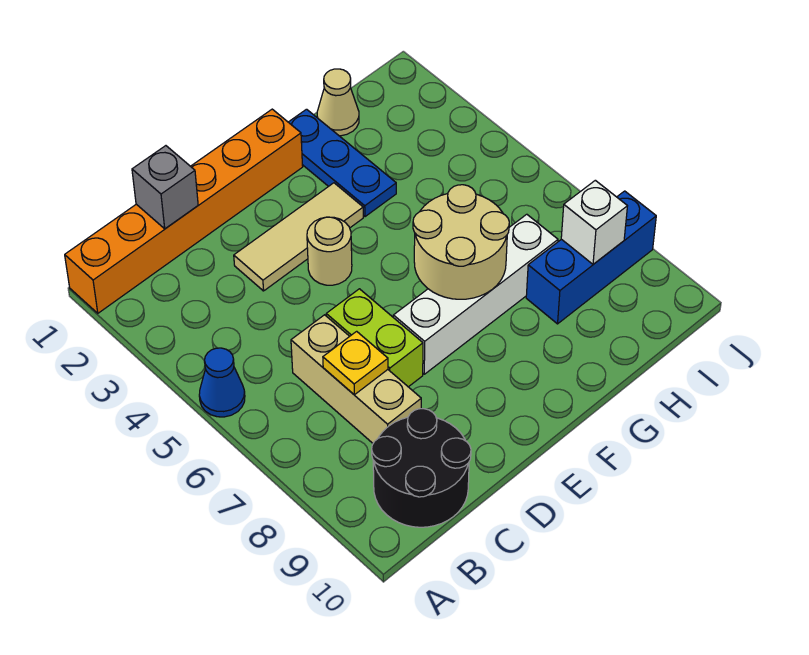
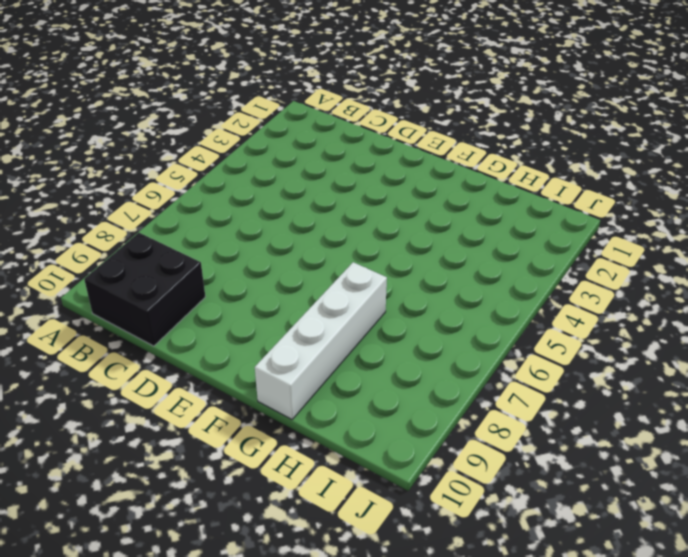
black 2x2 brick [84,233,205,346] -> black 2x2 round brick [372,409,471,527]
white 1x4 brick [255,262,387,419] -> white 1x4 brick turned to [393,214,558,374]
none -> orange 1x6 brick [65,109,303,313]
none -> blue 1x1 cone [199,348,245,417]
none -> tan 1x3 brick [291,315,421,443]

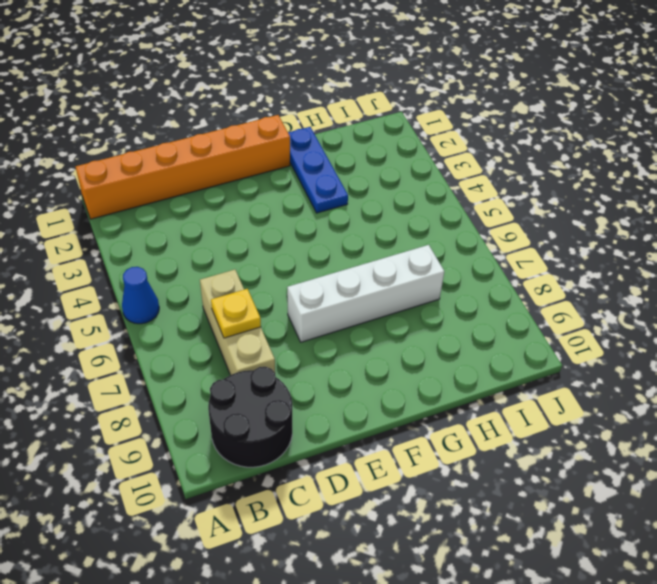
none -> tan 1x3 tile [234,183,363,291]
none -> lime 1x2 brick [326,289,423,387]
none -> tan 1x1 round brick [307,217,352,285]

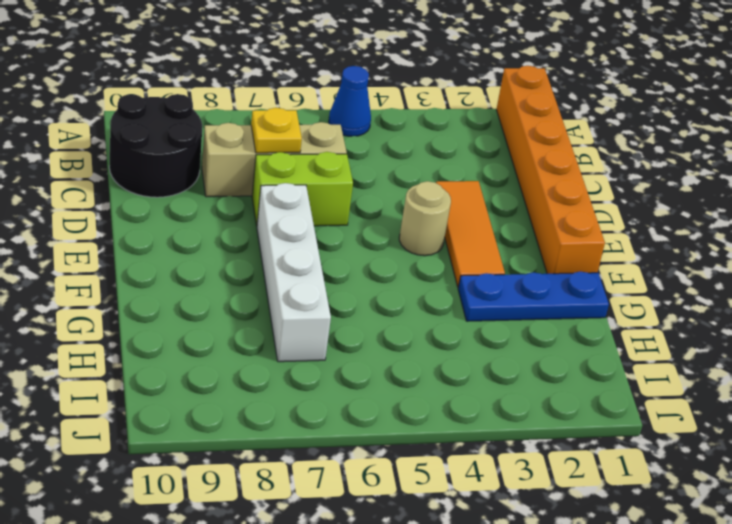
orange 1x3 tile [436,181,505,287] -> tan 1x3 tile [234,183,363,291]
none -> tan 1x1 cone [317,69,359,136]
none -> blue 1x3 brick [526,191,656,324]
none -> grey 1x1 brick [132,146,198,229]

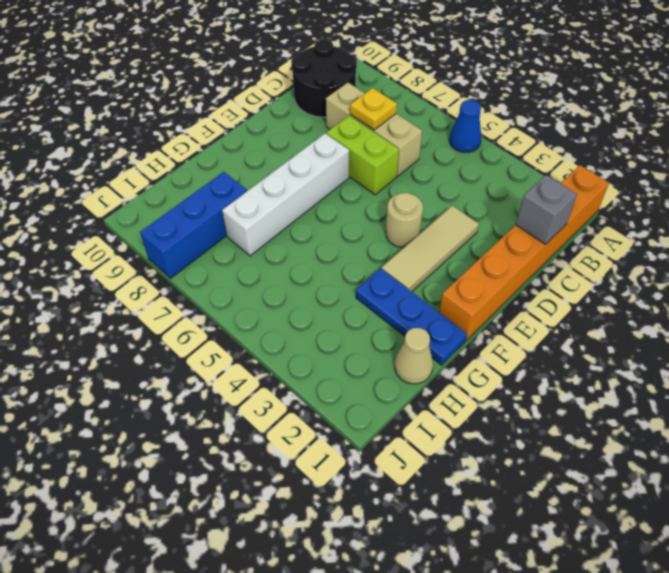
none -> tan 2x2 round brick [413,185,509,299]
none -> white 1x1 brick [561,180,627,264]

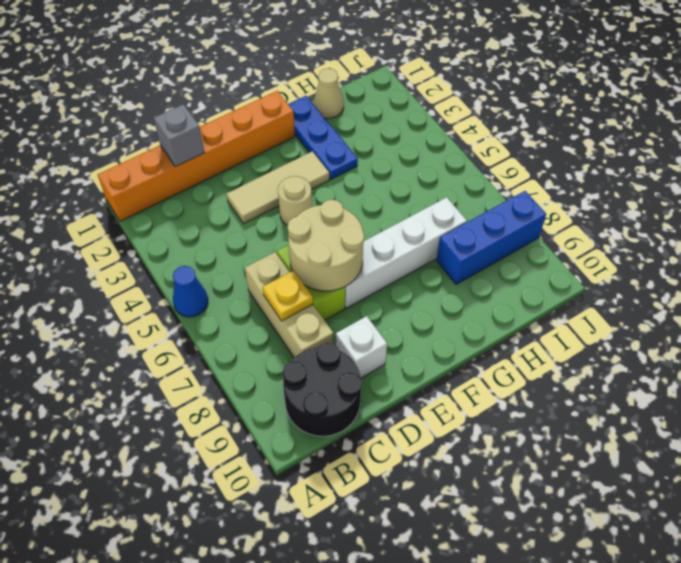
tan 2x2 round brick [287,200,364,291] -> tan 2x2 round brick moved to [413,185,509,299]
white 1x1 brick [336,316,387,378] -> white 1x1 brick moved to [561,180,627,264]

